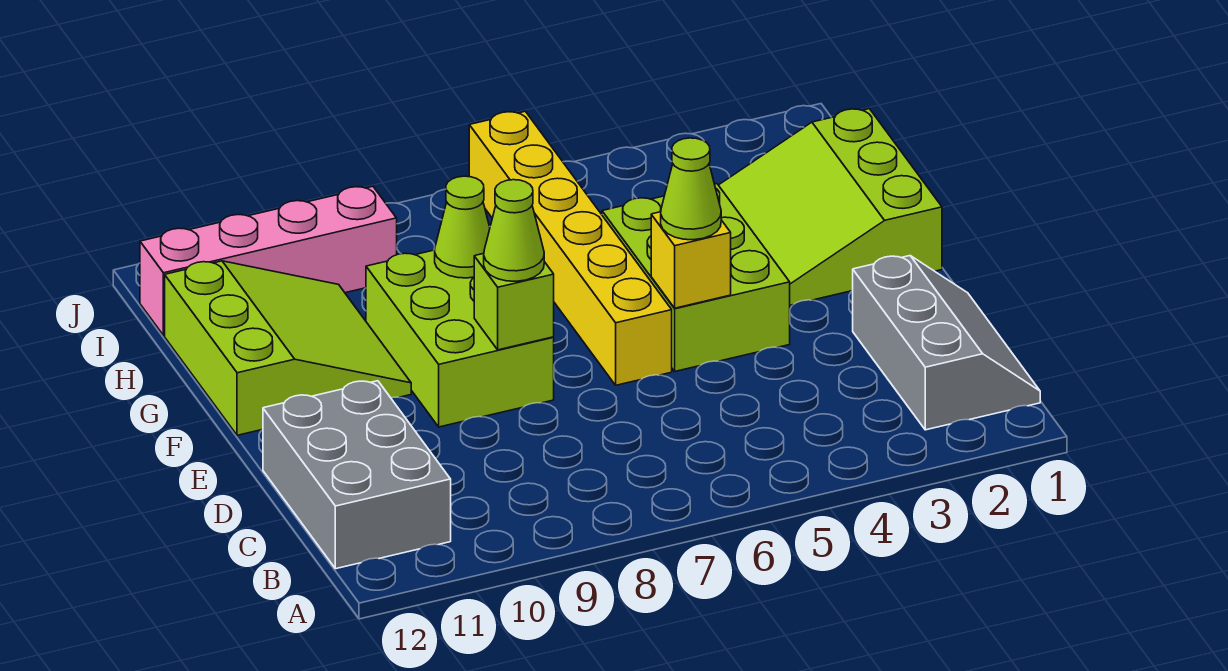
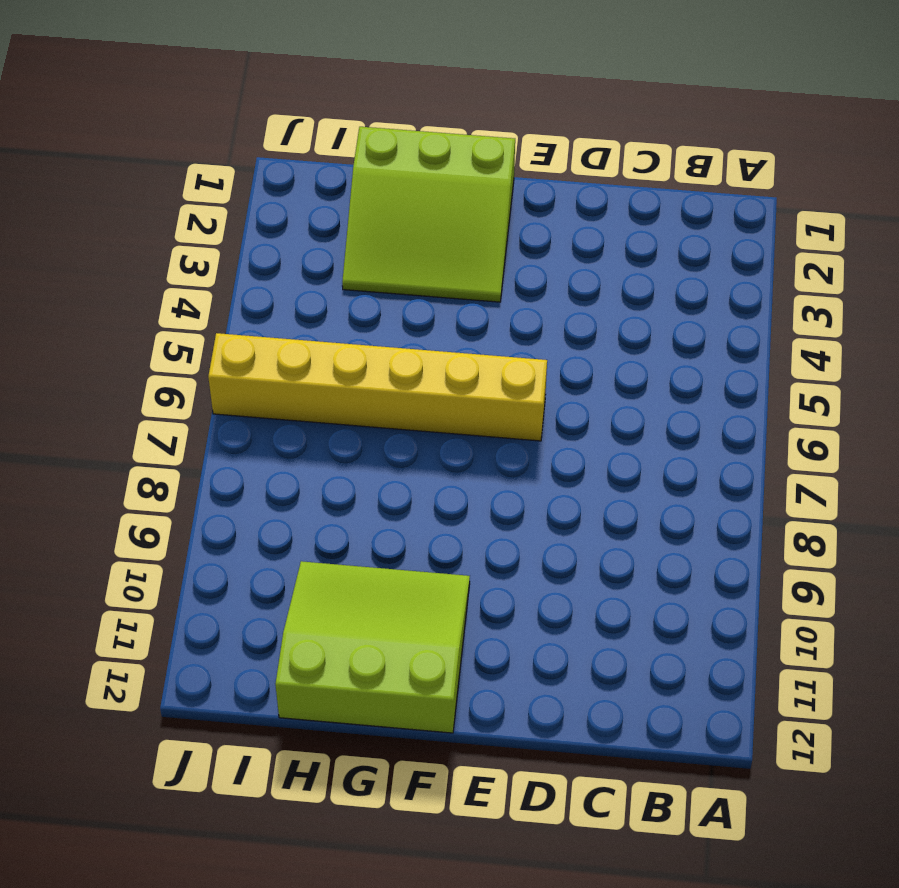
none -> grey 2x3 slope [853,256,1040,430]
none -> grey 2x3 brick [263,381,451,569]
none -> lime 2x3 brick [602,184,790,371]

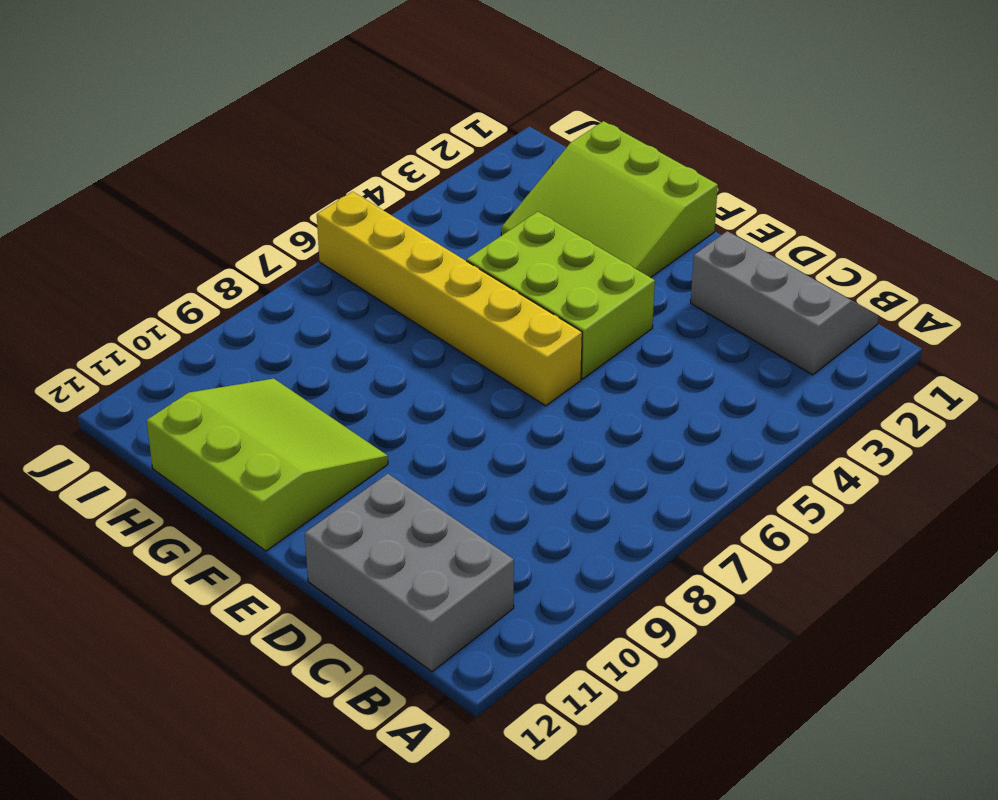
none -> lime 2x3 brick [366,250,554,427]
none -> pink 1x4 brick [140,186,397,335]
none -> yellow 1x1 brick [651,212,731,308]

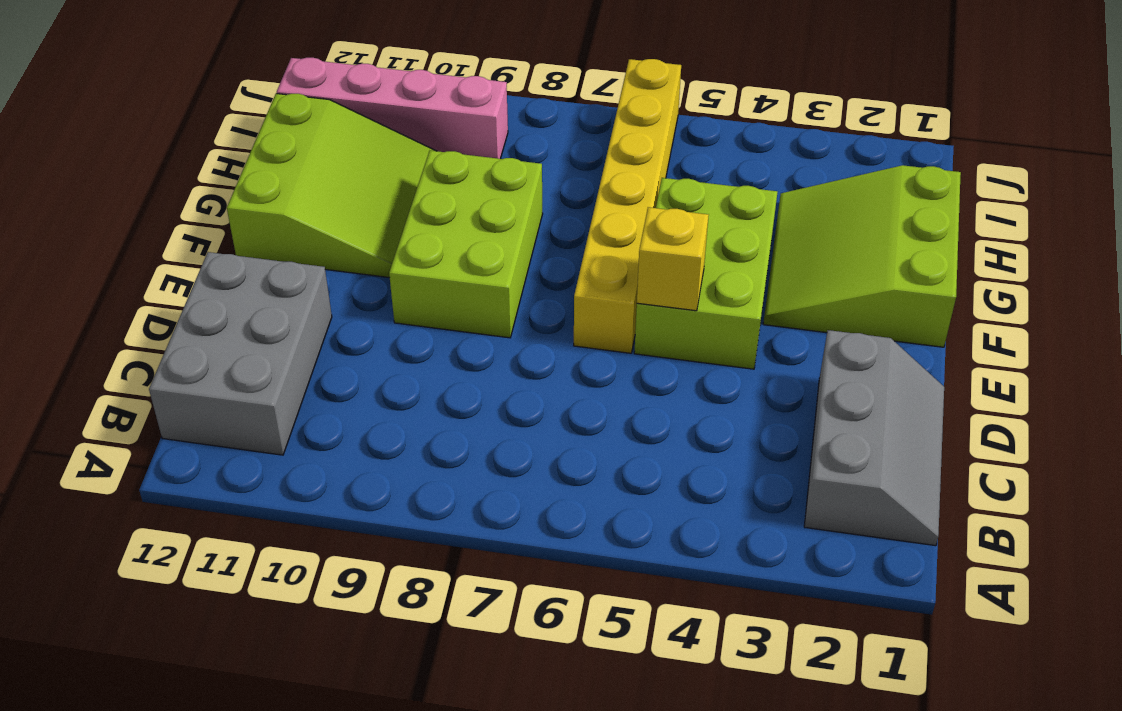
none -> lime 1x1 brick [474,253,554,350]
none -> lime 1x1 cone [435,176,490,278]
none -> lime 1x1 cone [661,138,721,240]

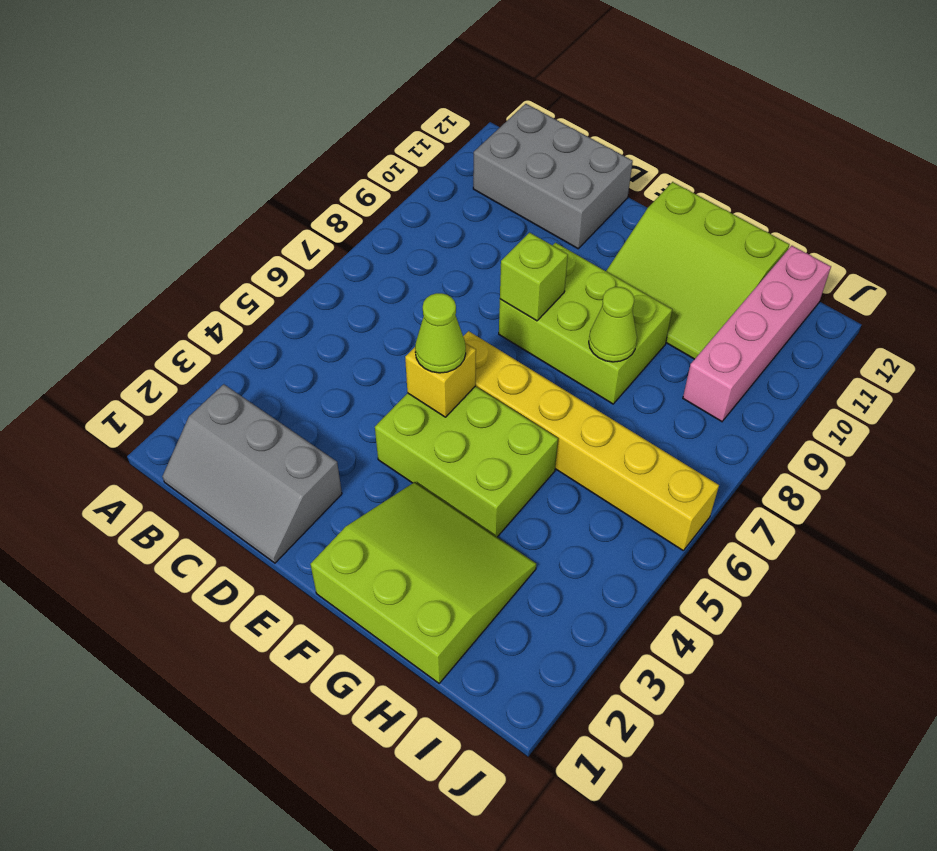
none -> lime 1x1 cone [484,180,544,281]

